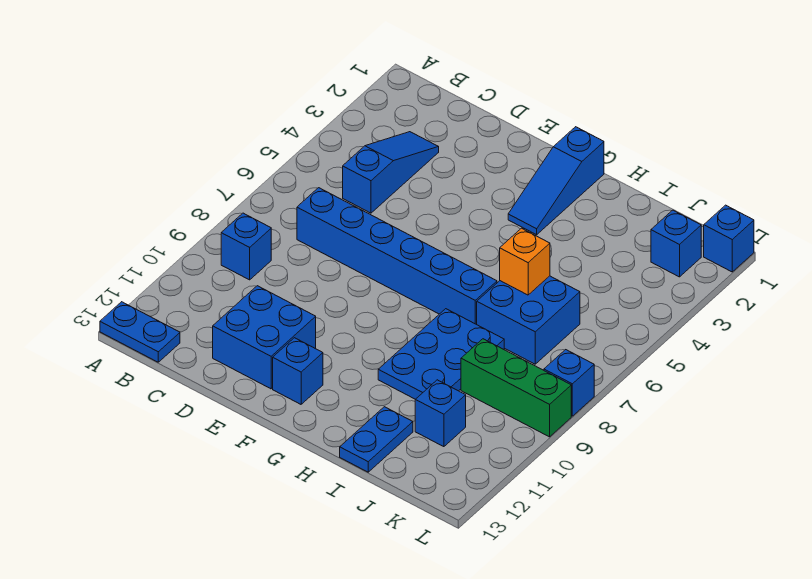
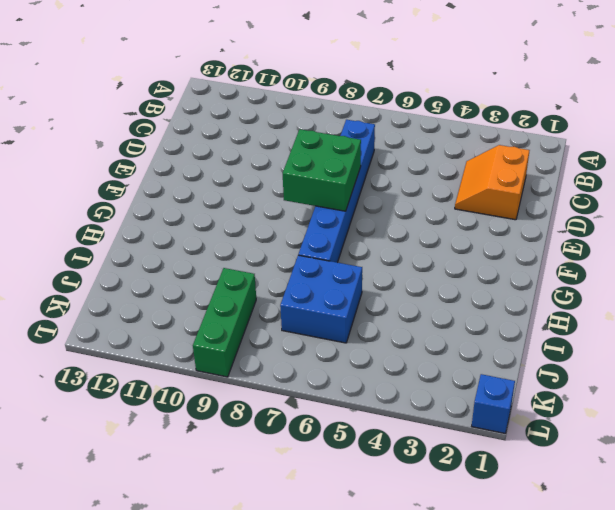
orange 2x2 slope [455,145,530,220] -> blue 1x3 slope [343,132,439,213]
green 2x2 brick [283,129,361,211] -> none
none -> blue 1x2 plate [100,302,180,362]
none -> blue 1x1 brick [221,213,271,280]
none -> blue 2x2 brick [213,286,316,389]

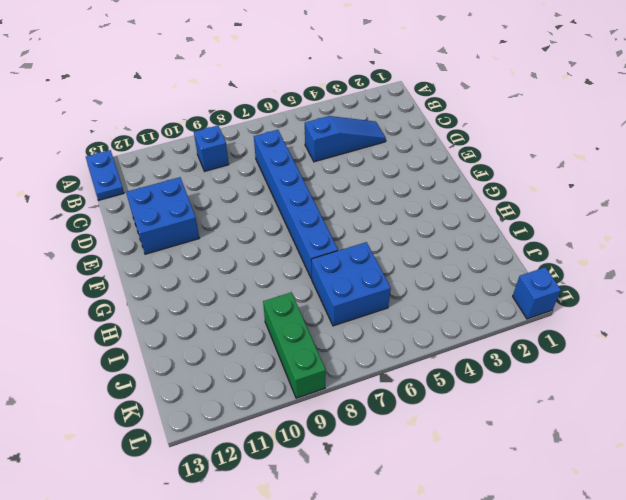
none -> blue 1x1 brick [273,338,323,404]
none -> blue 1x3 slope [508,127,604,235]
none -> blue 2x3 plate [378,309,504,399]

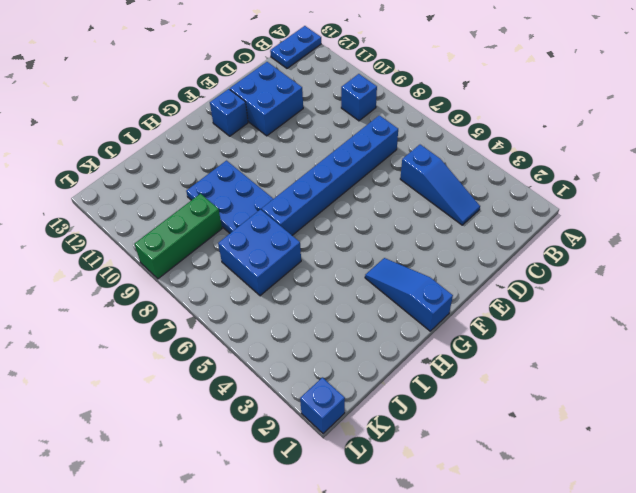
none -> blue 1x2 plate [340,407,413,472]
none -> blue 1x1 brick [415,380,466,447]
none -> blue 1x1 brick [651,210,701,277]

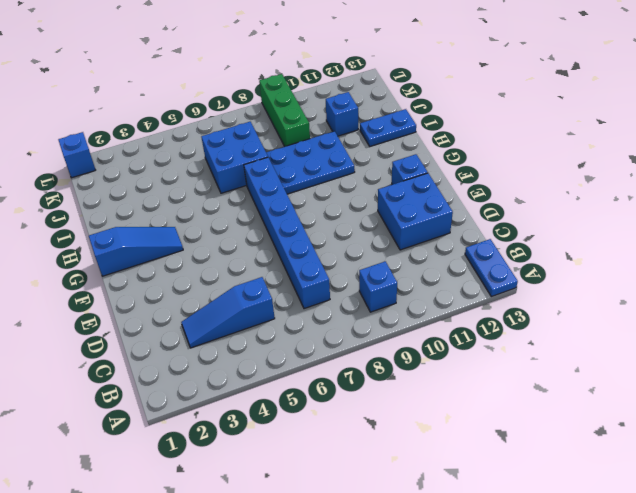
none -> blue 1x1 brick [651,210,701,277]
none -> blue 1x1 brick [544,350,594,416]
none -> orange 1x1 brick [500,228,550,295]

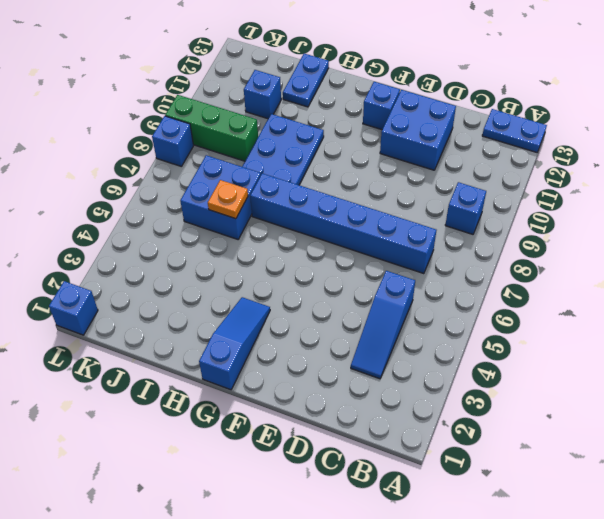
orange 1x1 plate [208,180,248,219] -> orange 1x1 brick [500,228,550,295]
none -> blue 1x1 brick [651,210,701,277]

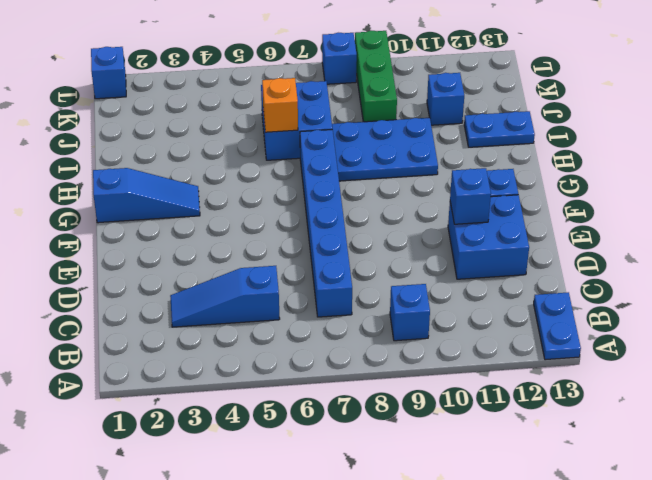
blue 1x1 brick [450,168,491,224] -> blue 1x1 brick moved to [651,210,701,277]

